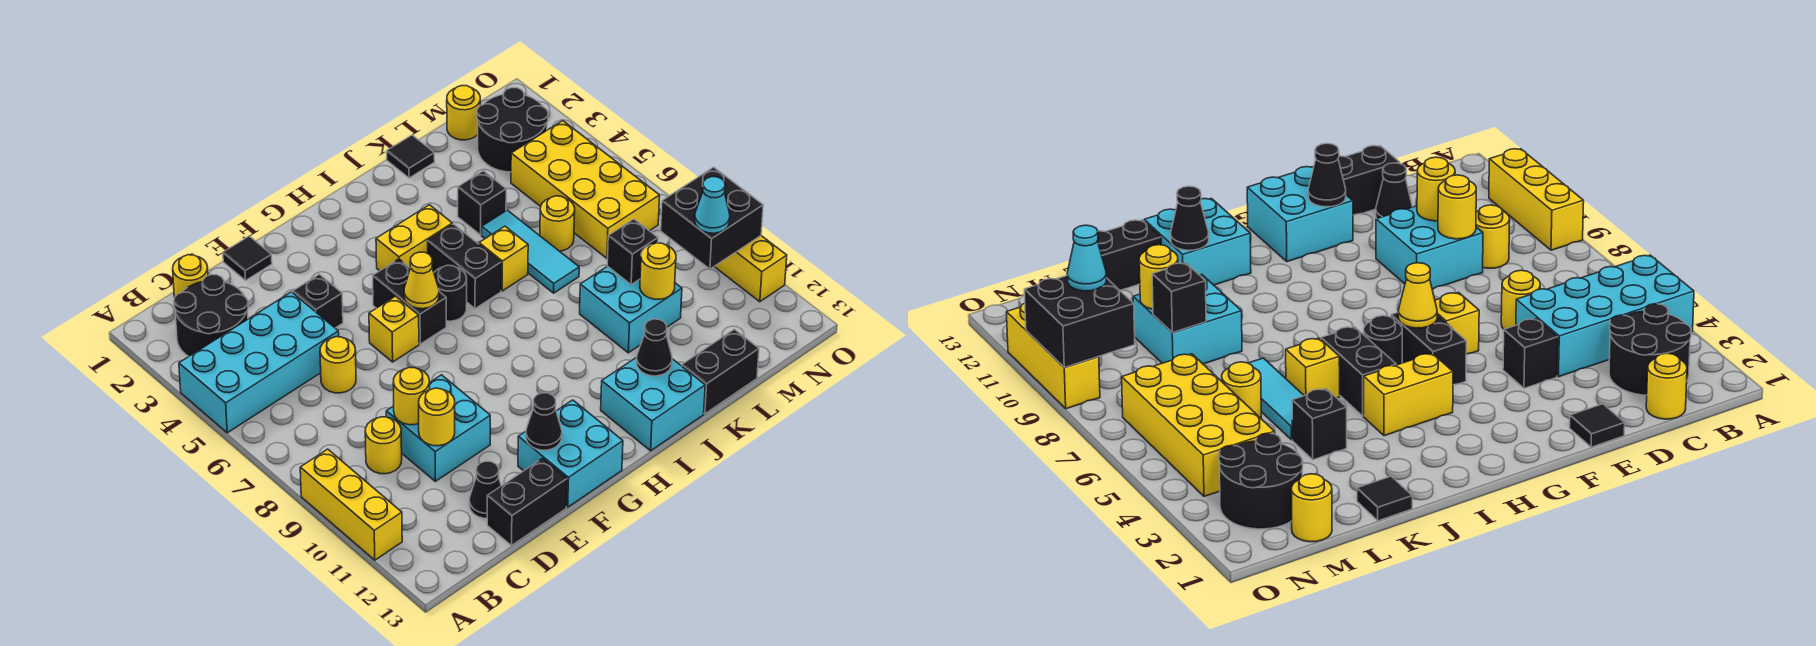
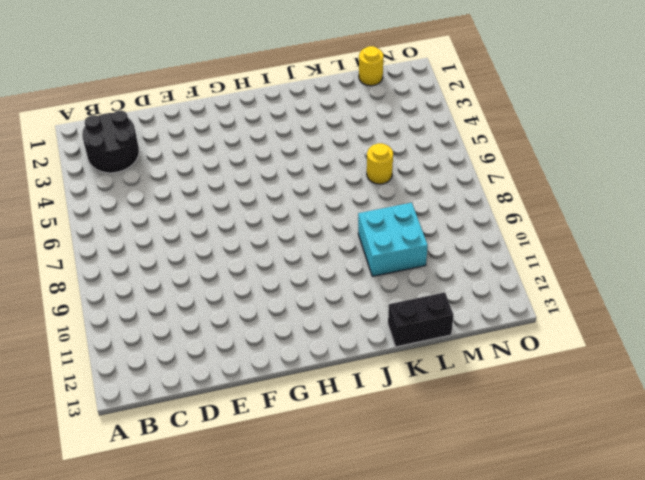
none -> cyan 2x4 brick [179,292,339,433]
none -> yellow 1x3 brick [300,449,402,560]
none -> yellow 1x1 round brick [173,255,208,297]
none -> yellow 1x1 round brick [365,417,402,474]

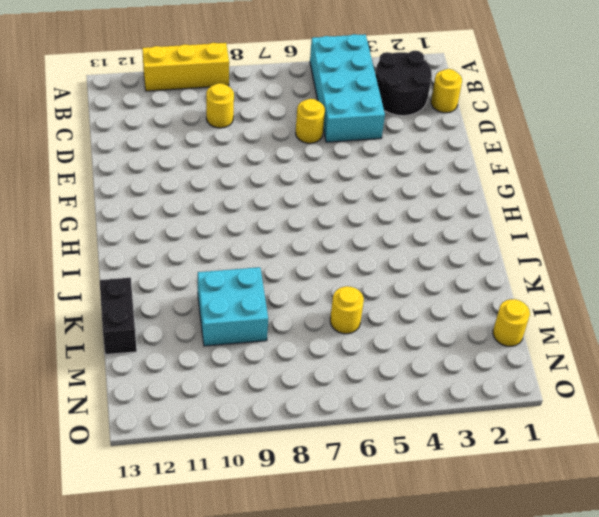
none -> cyan 2x2 brick [386,375,490,481]
none -> black 1x1 cone [469,461,501,518]
none -> black 1x2 brick [487,458,567,545]
none -> black 1x1 tile [223,236,272,280]

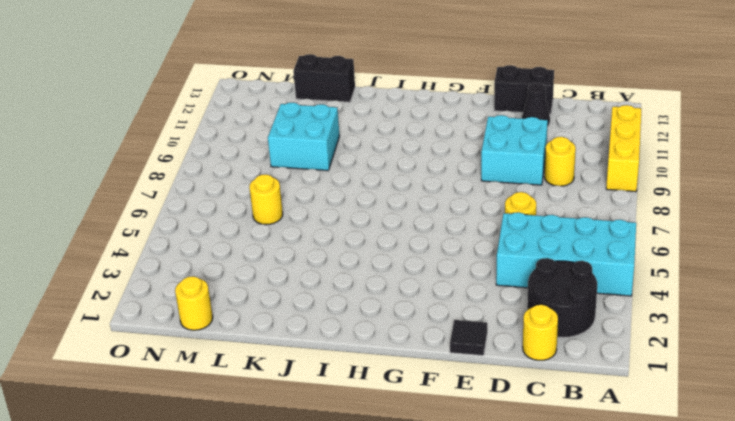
none -> black 1x1 brick [293,274,343,328]
none -> yellow 1x1 brick [369,296,419,362]
none -> cyan 2x2 brick [518,400,623,507]
none -> black 1x2 brick [373,259,446,344]

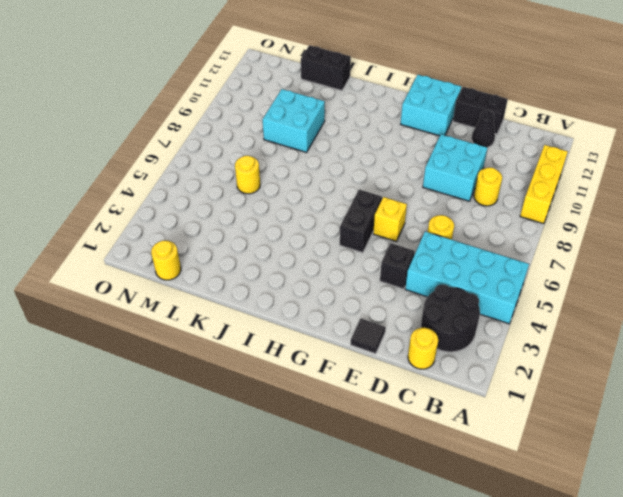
none -> yellow 1x2 brick [376,205,452,271]
none -> black 1x1 round brick [434,265,467,321]
none -> black 1x2 brick [428,224,501,309]
none -> cyan 2x2 brick [601,357,705,451]

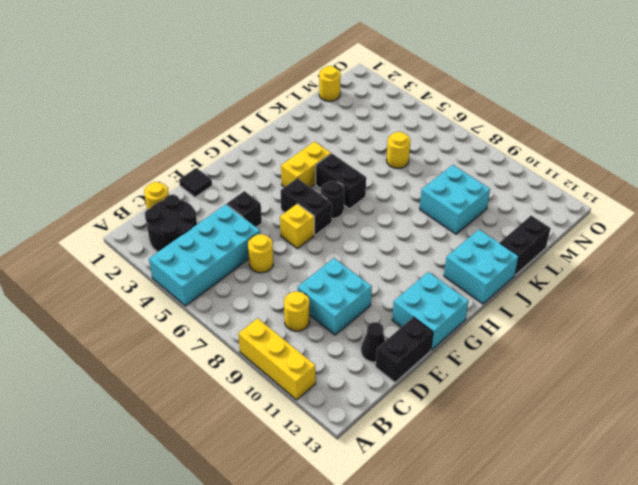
none -> yellow 1x1 brick [479,226,528,291]
none -> black 1x1 tile [387,135,435,178]
none -> black 1x1 brick [458,171,506,235]
none -> cyan 1x3 tile [482,210,579,293]

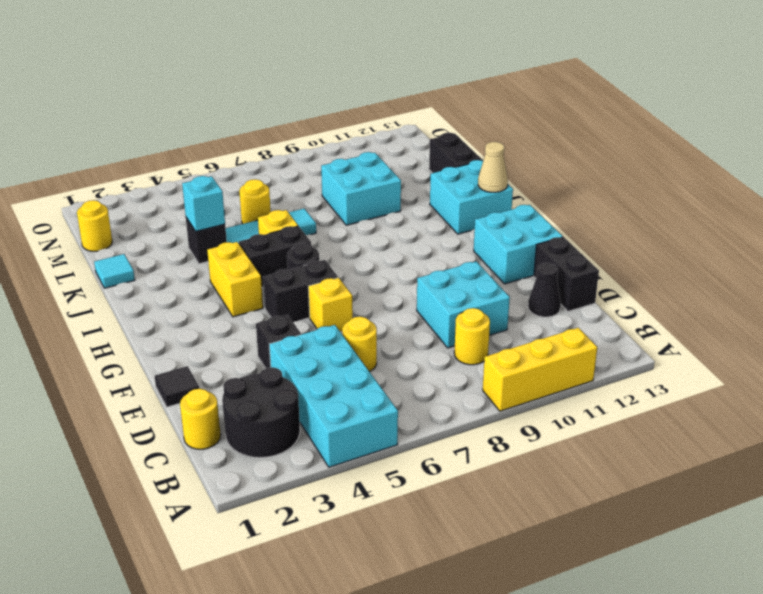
tan 1x1 cone [478,142,508,192] -> none
cyan 1x1 tile [94,254,135,288] -> black 1x1 tile [387,135,435,178]
cyan 1x1 brick [182,176,225,231] -> none
none -> black 2x2 round brick [477,88,548,172]
none -> yellow 2x4 brick [511,121,660,258]
none -> yellow 1x3 brick [714,236,787,302]
none -> yellow 1x1 round brick [393,367,430,425]

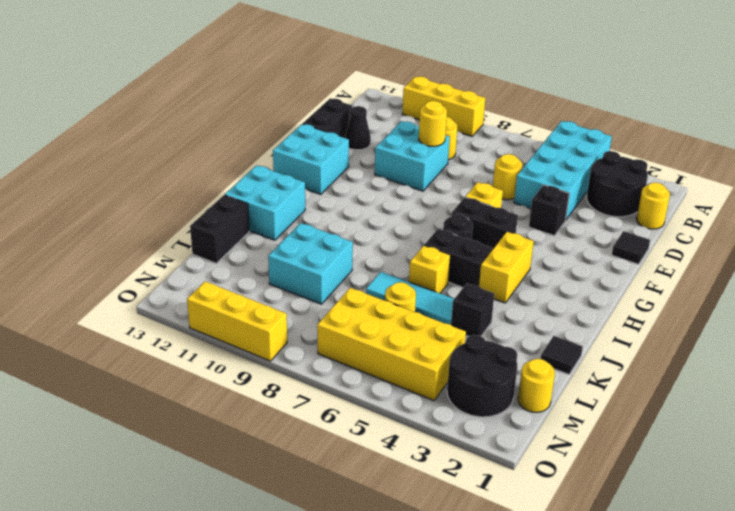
none -> yellow 1x1 round brick [419,388,455,446]
none -> black 1x1 cone [526,393,562,450]
none -> yellow 1x1 cone [404,252,439,309]
none -> black 1x1 cone [637,319,672,376]

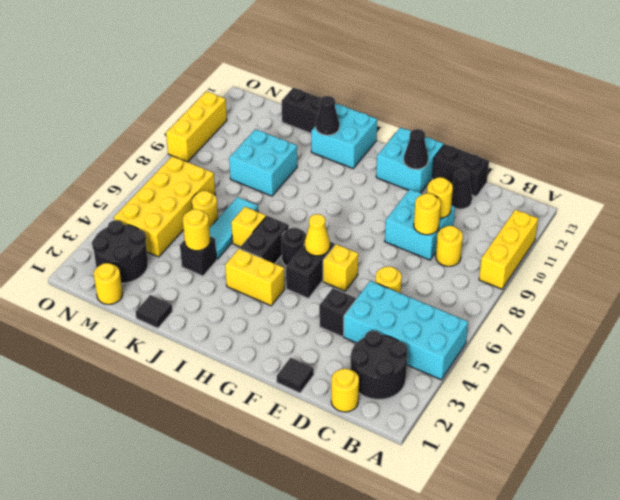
yellow 1x1 round brick [183,209,210,251] -> yellow 1x1 round brick moved to [640,243,676,299]
none -> black 1x1 brick [607,219,658,284]
none -> black 2x2 brick [661,167,763,269]
none -> cyan 1x1 cone [695,177,730,233]

